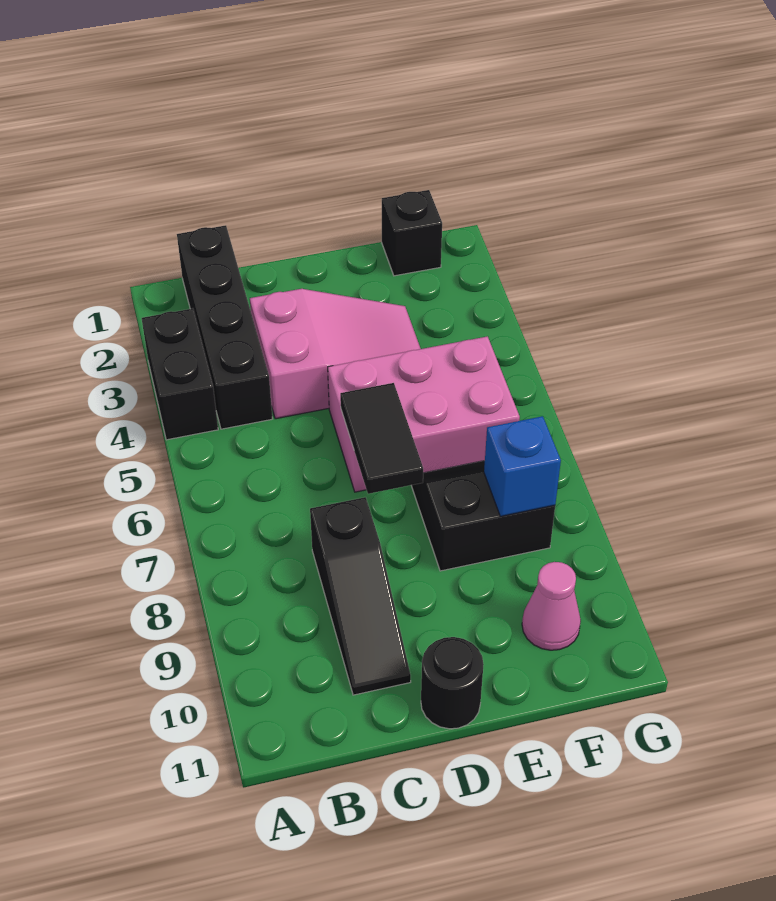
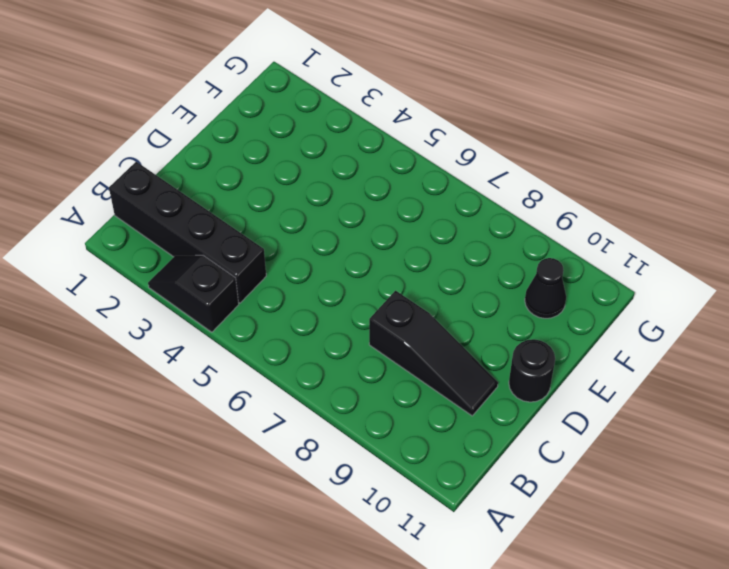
black 1x2 slope [148,255,239,332] -> black 1x2 brick [142,308,218,440]
black 1x1 cone [525,258,566,318] -> pink 1x1 cone [522,562,581,650]
none -> pink 2x3 slope [250,289,421,419]
none -> pink 2x3 brick [328,336,520,492]

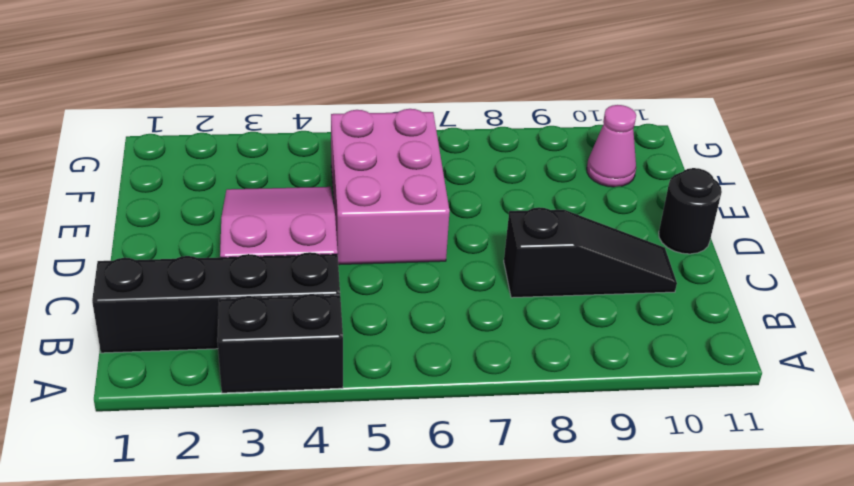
none -> black 2x2 slope [411,461,555,571]
none -> black 1x1 brick [382,190,442,276]

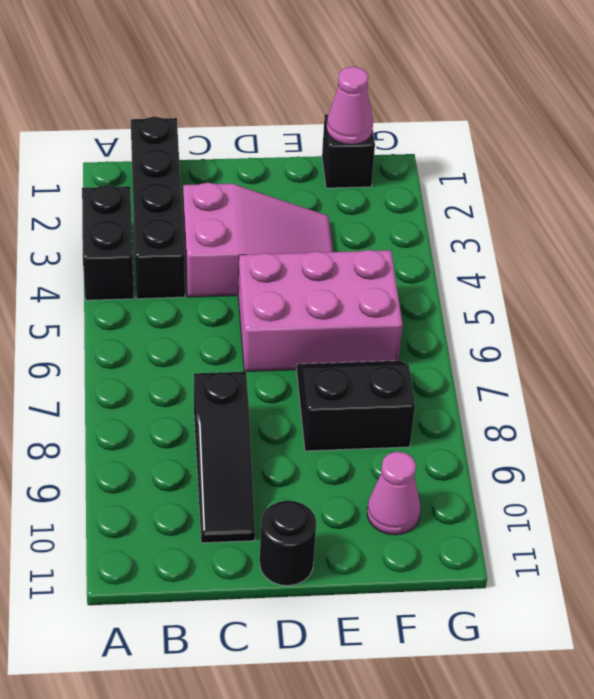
pink 1x1 cone [327,67,373,144] -> none
none -> black 1x2 tile [340,383,423,494]
none -> blue 1x1 brick [484,416,561,516]

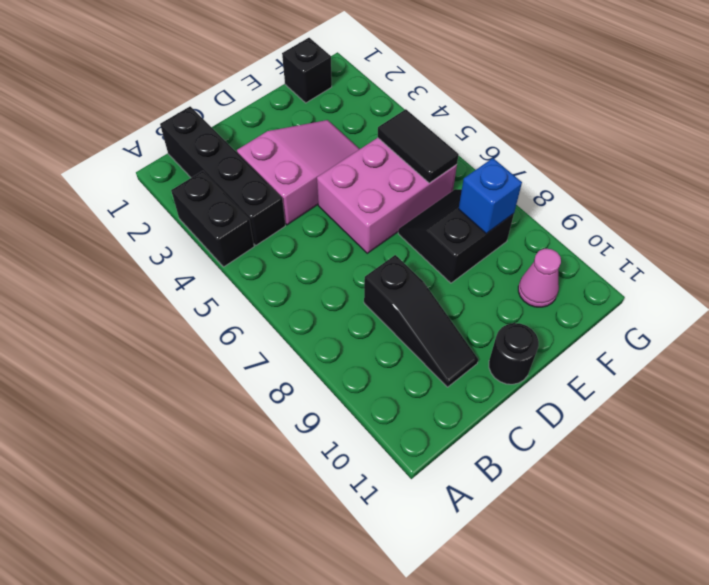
black 1x2 tile [378,109,459,183] -> black 1x2 tile moved to [340,383,423,494]

